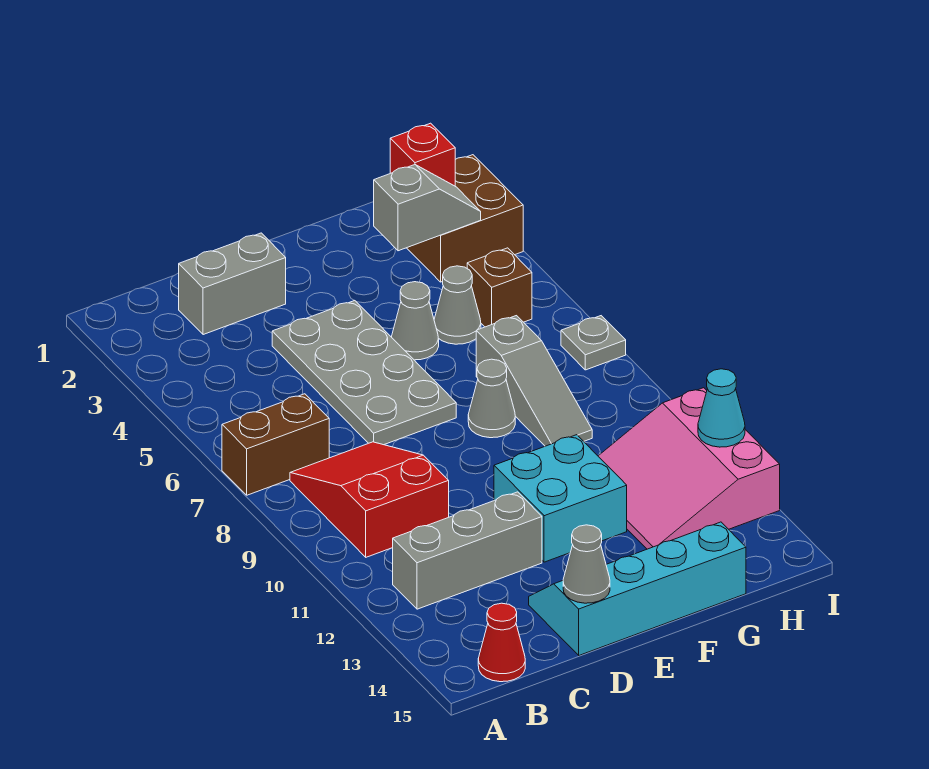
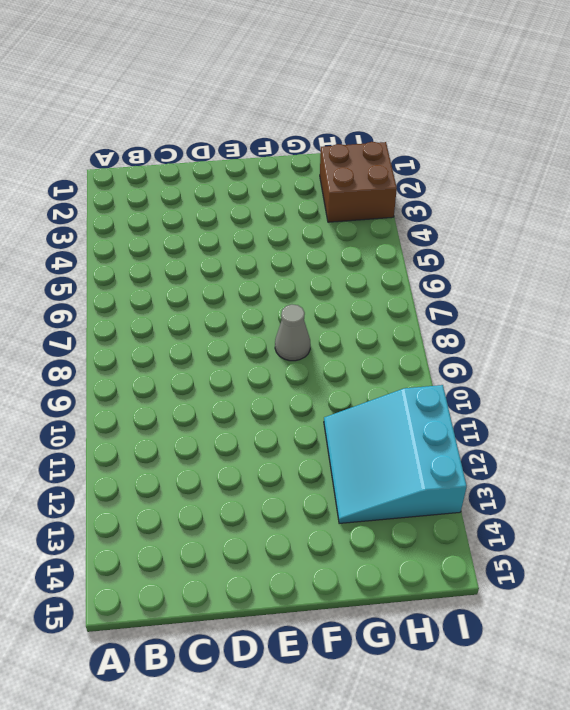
cyan 3x3 slope [324,385,467,523] -> pink 3x3 slope [598,388,780,549]
none -> brown 1x2 brick [222,394,329,495]
none -> red 2x3 slope [290,442,449,557]
none -> grey 1x3 brick [393,492,542,609]

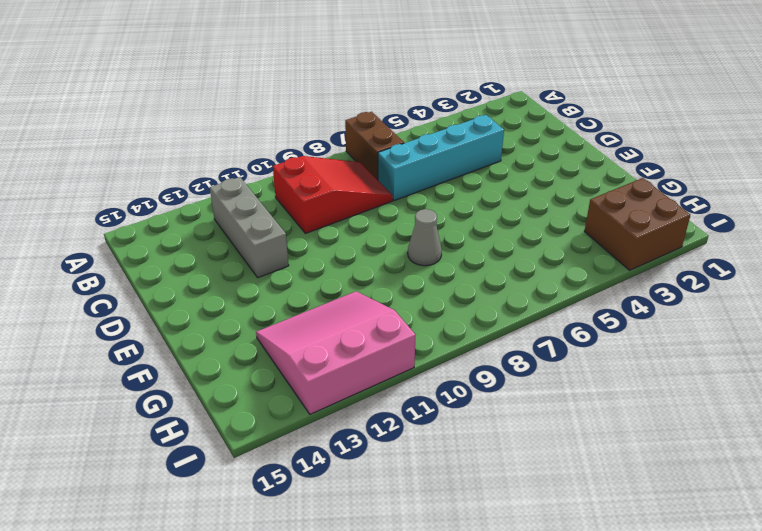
cyan 1x4 brick [378,115,504,201] -> none
none -> red 1x1 cone [478,603,525,682]
none -> grey 1x2 brick [179,233,286,335]
none -> grey 2x4 plate [272,301,456,445]

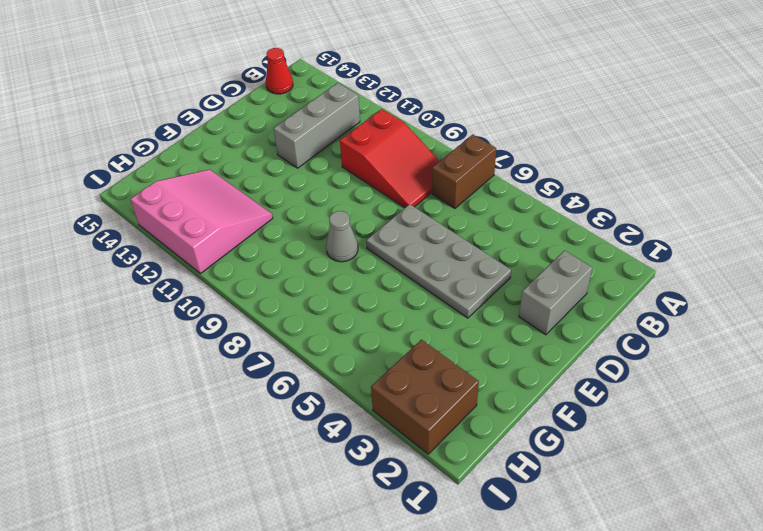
none -> cyan 2x4 slope [529,522,746,655]
none -> cyan 2x2 brick [494,435,627,562]
none -> grey 1x1 cone [392,282,439,360]

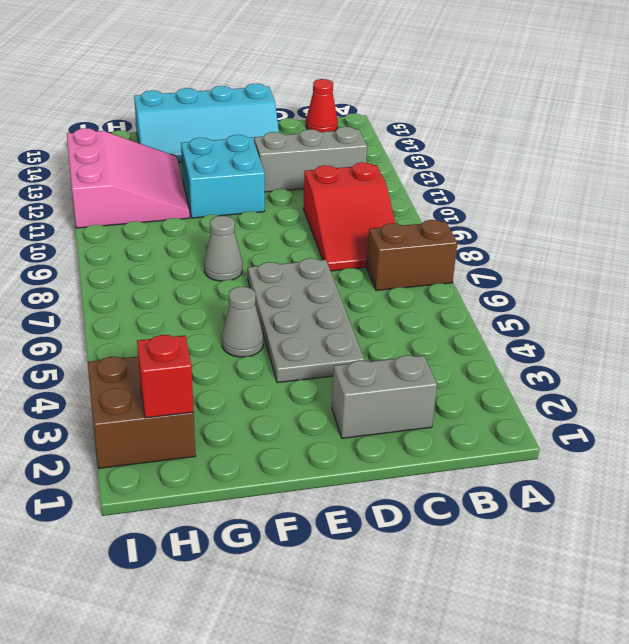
none -> grey 1x1 cone [434,266,481,344]
none -> grey 1x3 slope [476,316,592,446]
none -> brown 1x1 brick [467,248,532,327]

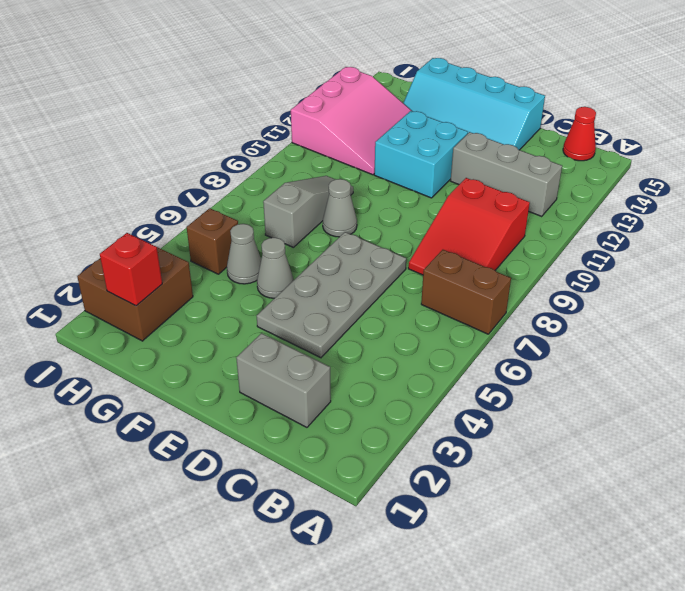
none -> grey 1x1 plate [561,316,626,370]
none -> grey 1x1 cone [563,525,610,603]
none -> grey 1x2 slope [374,165,481,251]

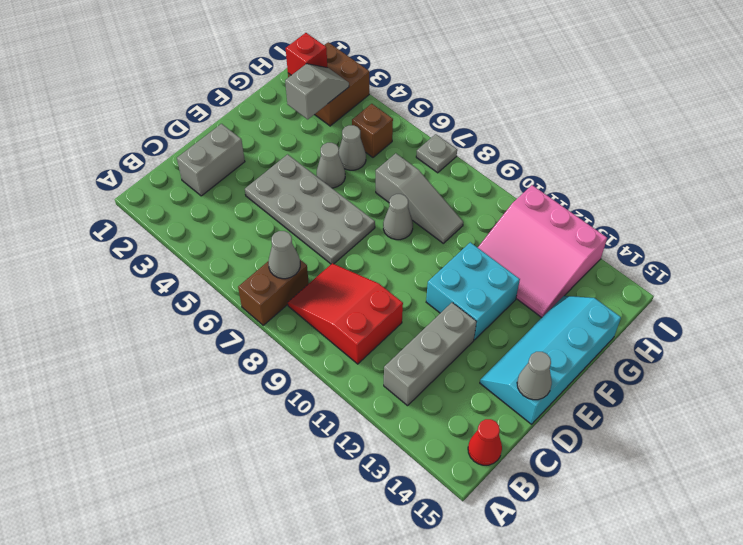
grey 1x1 cone [268,231,300,279] -> none
none -> cyan 1x1 cone [698,369,745,447]

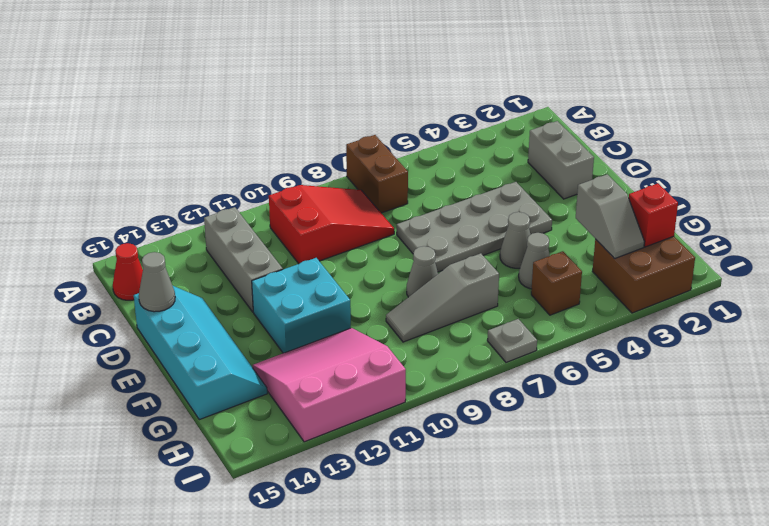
none -> cyan 1x1 cone [698,369,745,447]

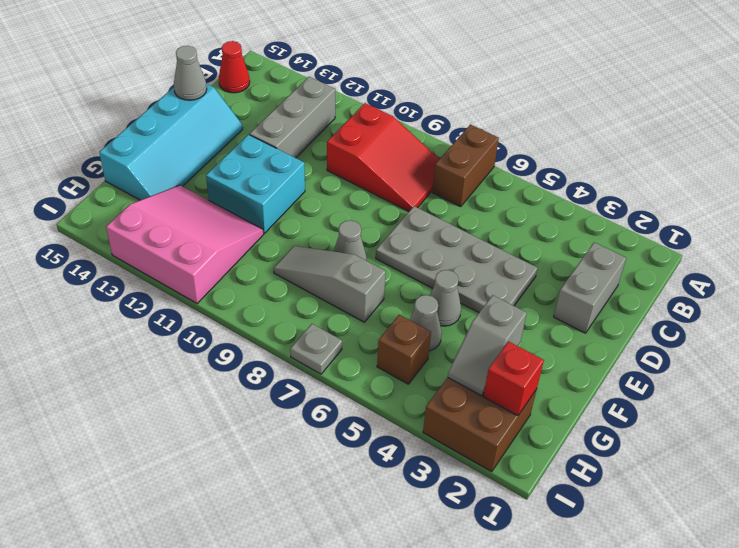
none -> cyan 1x1 cone [698,369,745,447]

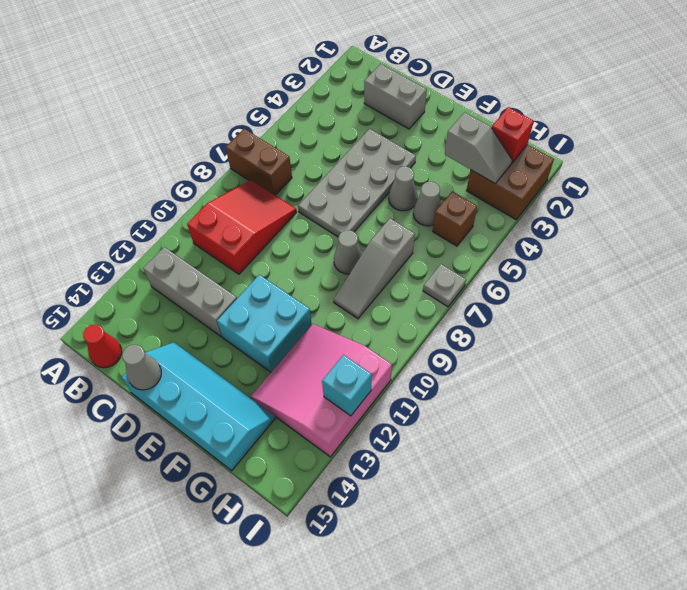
cyan 1x1 brick [322,355,372,416] -> cyan 1x1 cone [698,369,745,447]

